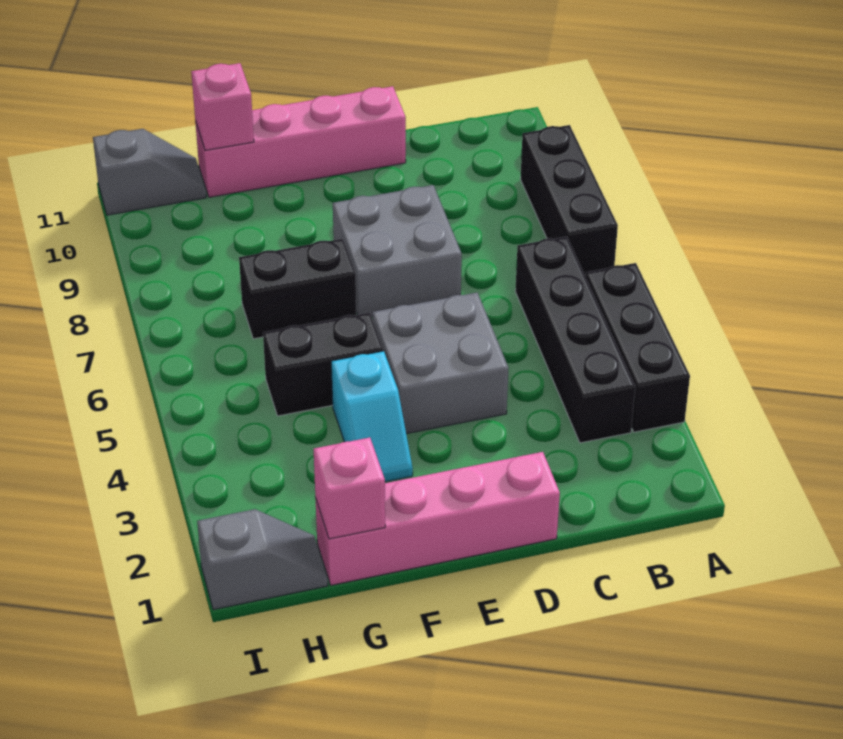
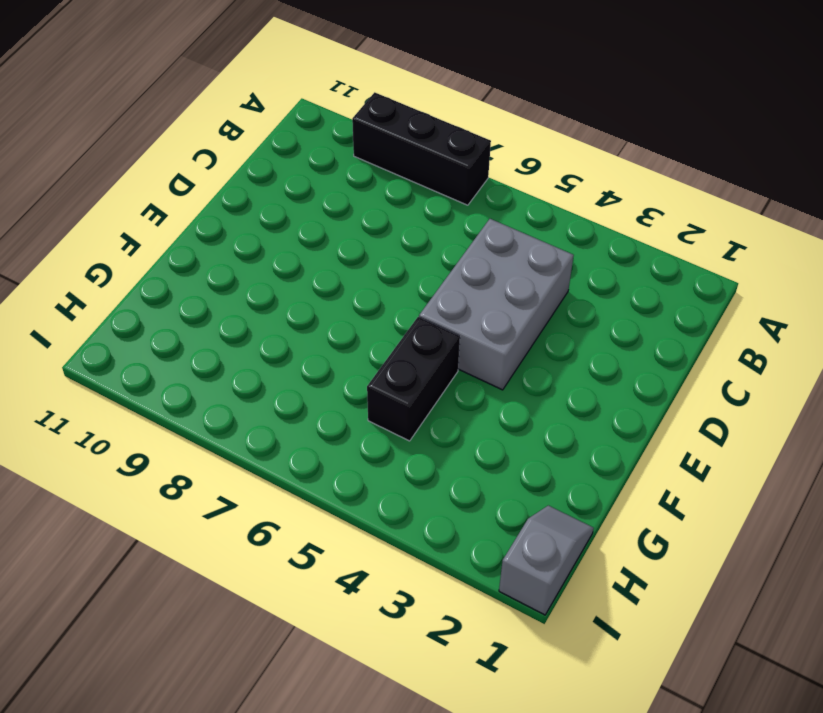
grey 2x3 brick [419,219,574,390] -> grey 2x2 brick [372,293,508,434]
none -> black 1x3 brick [586,263,690,432]
none -> black 1x4 brick [515,236,636,443]
none -> pink 1x4 brick [315,452,560,585]

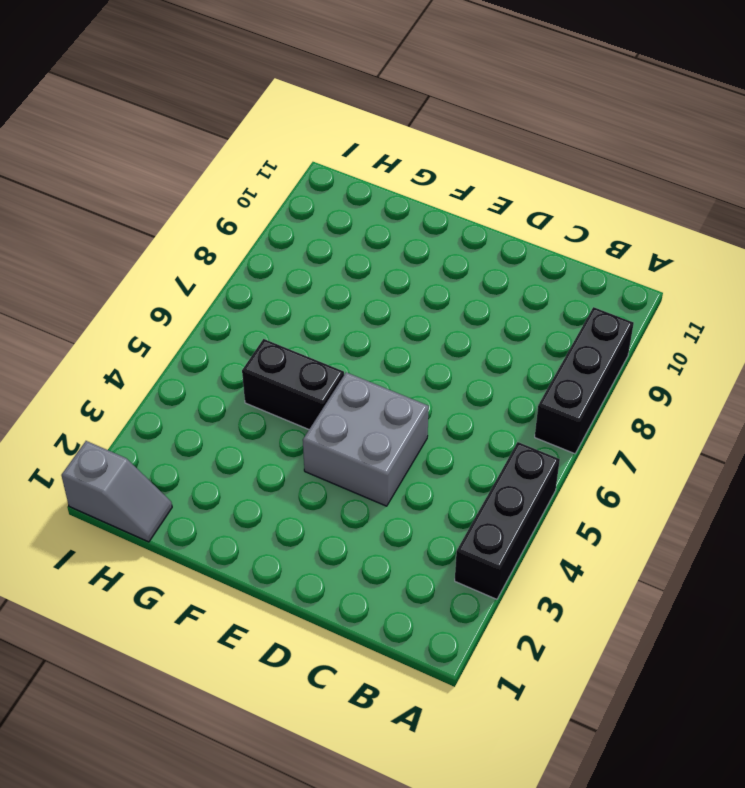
none -> black 1x4 brick [515,236,636,443]
none -> pink 1x4 brick [315,452,560,585]
none -> grey 2x2 brick [333,185,462,317]

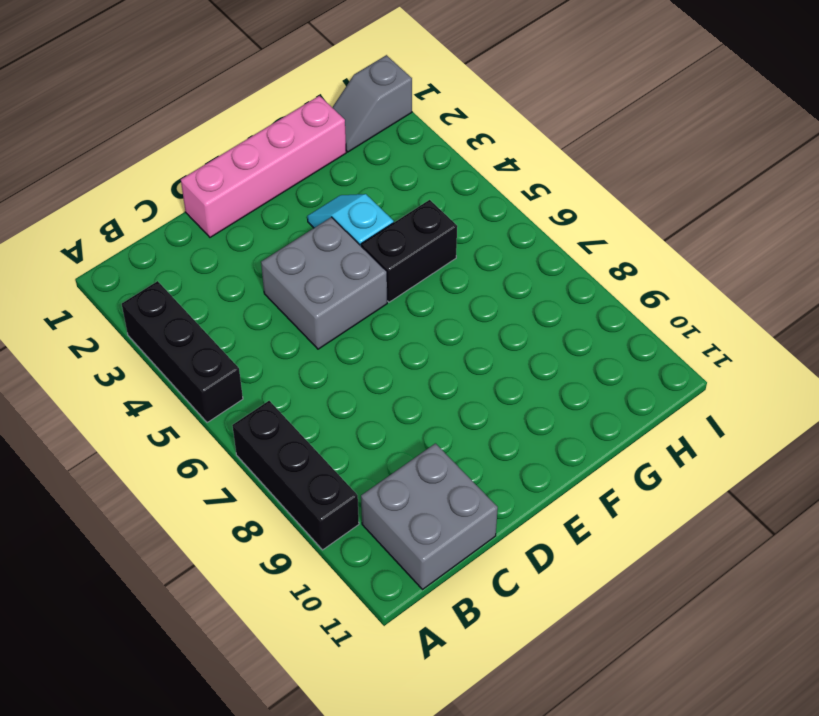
grey 2x2 brick [361,443,498,590] -> grey 2x2 brick moved to [333,185,462,317]
none -> black 1x4 brick [515,236,636,443]
none -> pink 1x4 brick [195,86,406,197]
none -> black 1x2 brick [239,239,356,339]

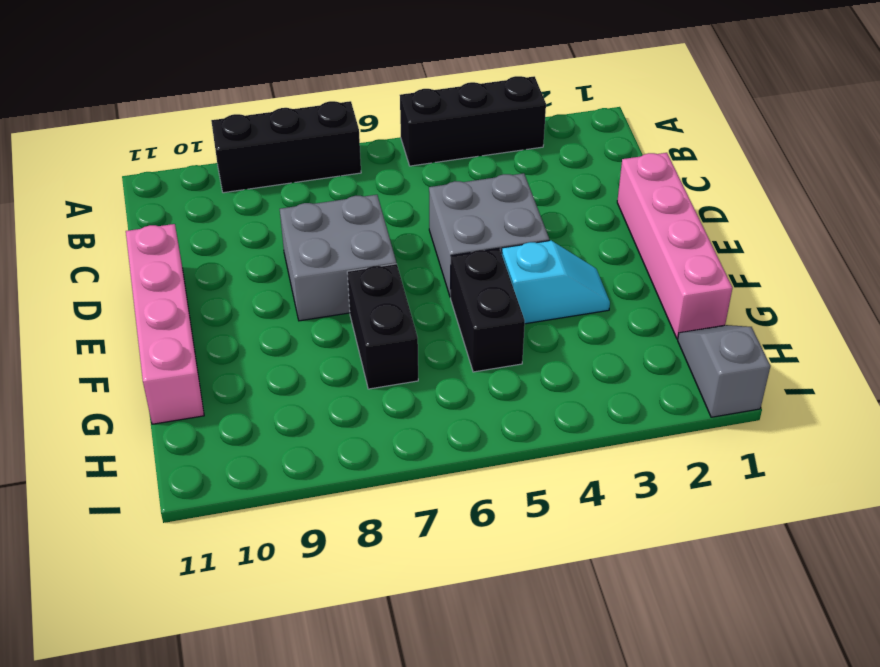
none -> black 1x4 brick [515,236,636,443]
none -> grey 1x2 slope [93,129,206,215]
none -> pink 1x1 brick [314,438,385,539]

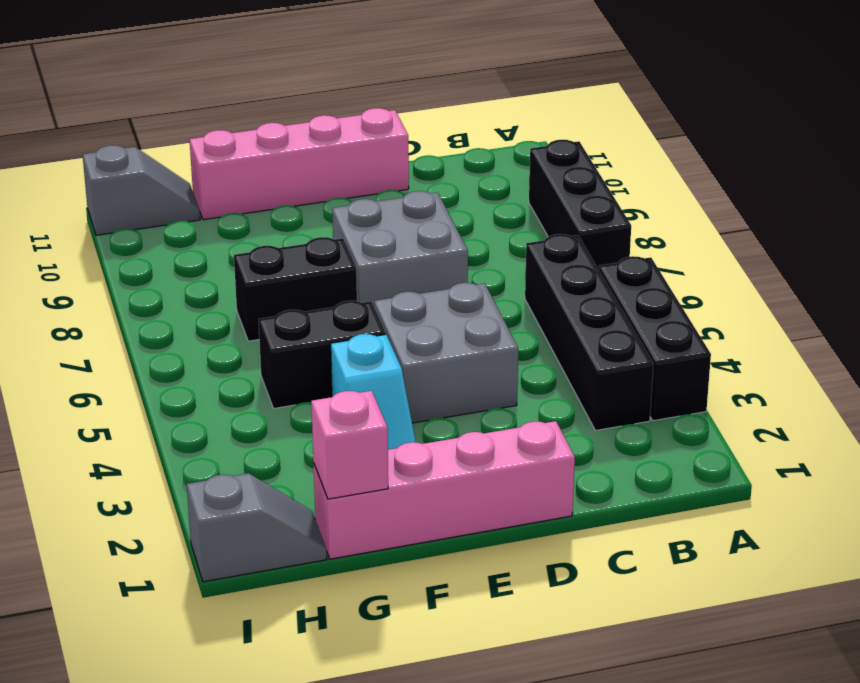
none -> pink 1x1 brick [191,63,254,150]

